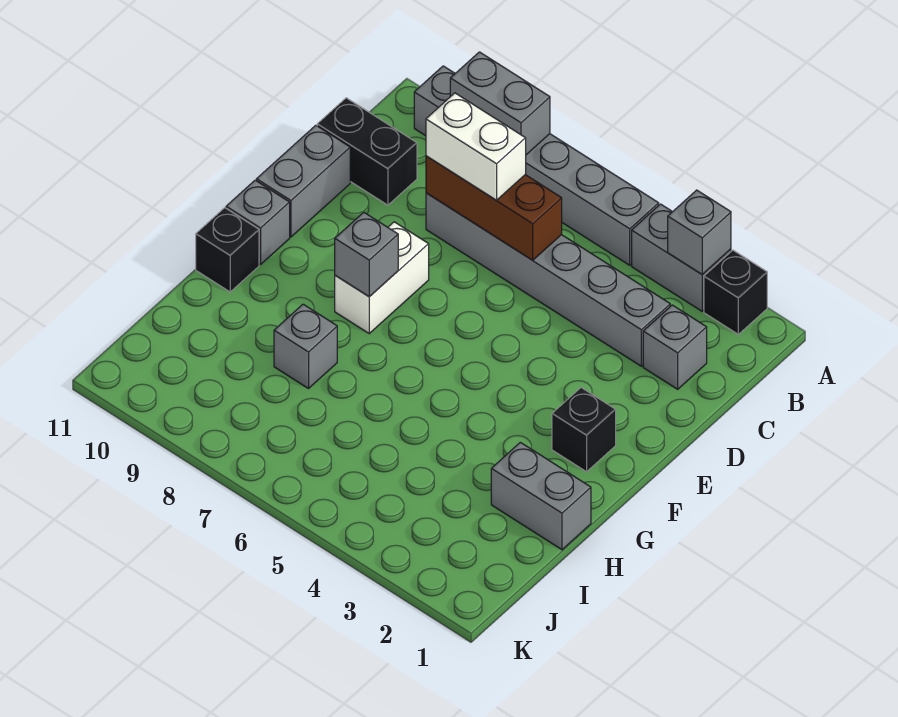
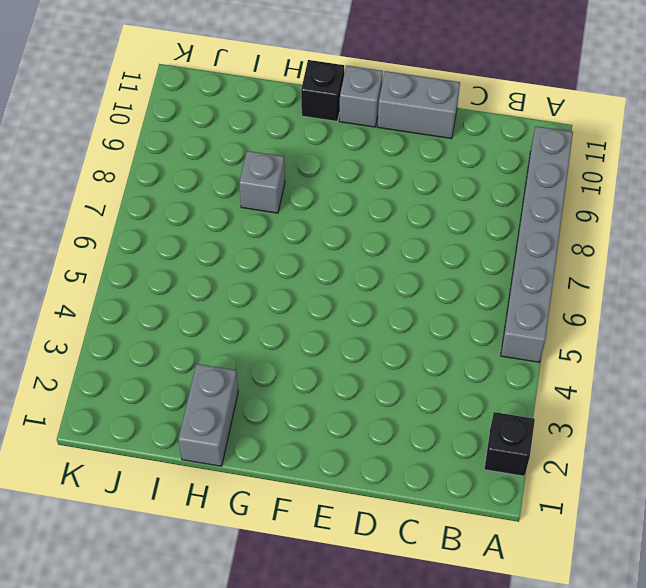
none -> grey 1x2 brick [632,204,731,311]
none -> grey 1x1 brick [643,305,707,389]
none -> grey 1x6 brick [426,193,670,366]

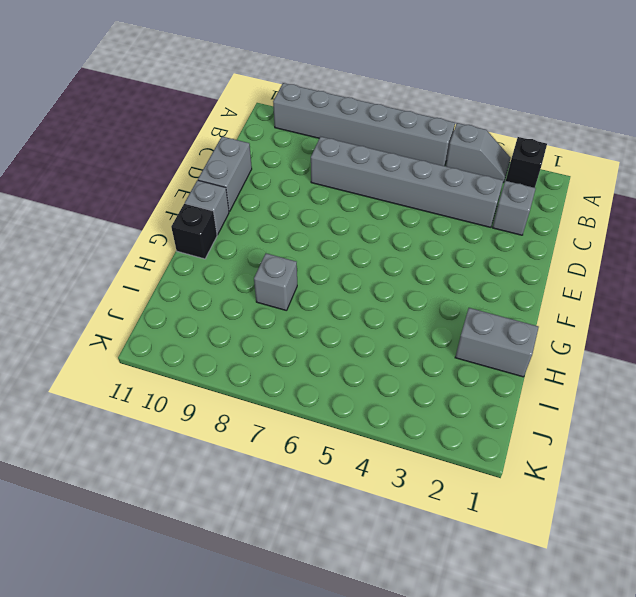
grey 1x2 slope [446,123,511,182] -> grey 1x2 brick [632,204,731,311]
none -> black 1x2 brick [317,98,417,205]
none -> white 1x2 brick [335,222,429,333]
none -> black 1x1 brick [552,388,616,472]

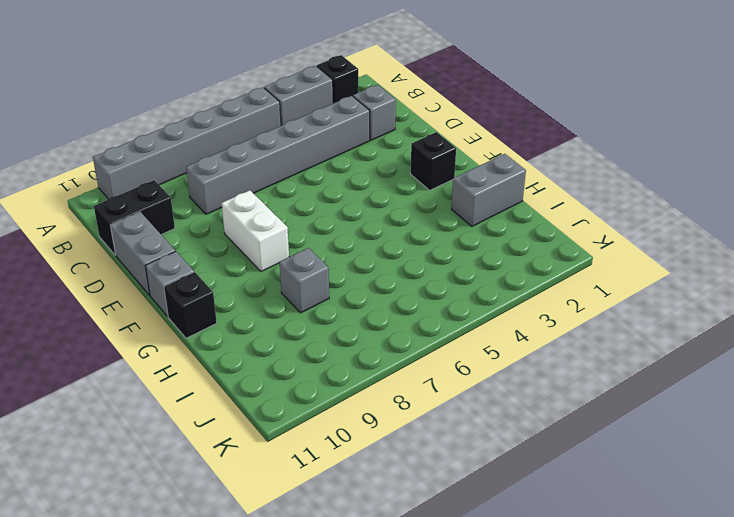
none -> grey 1x1 brick [668,190,731,274]
none -> grey 1x2 brick [450,52,550,155]
none -> brown 1x3 brick [426,156,562,260]

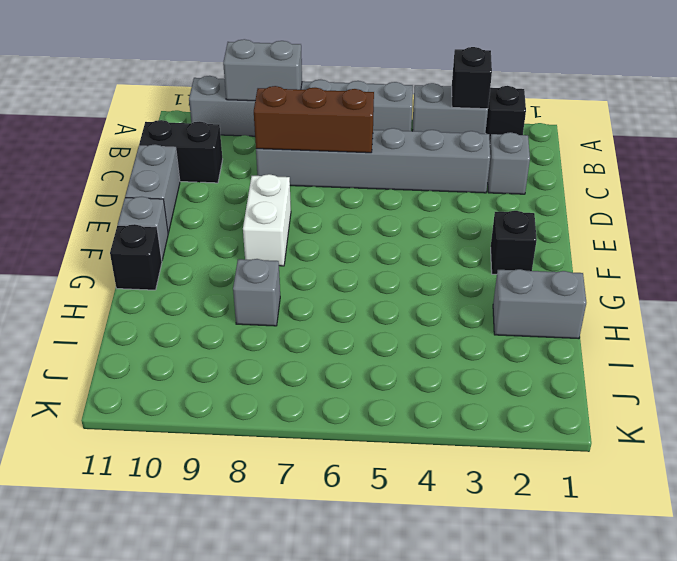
black 1x1 brick [452,47,492,109] -> grey 1x1 brick [668,190,731,274]
none -> grey 1x1 brick [335,212,398,297]
none -> white 1x2 brick [426,93,526,200]

